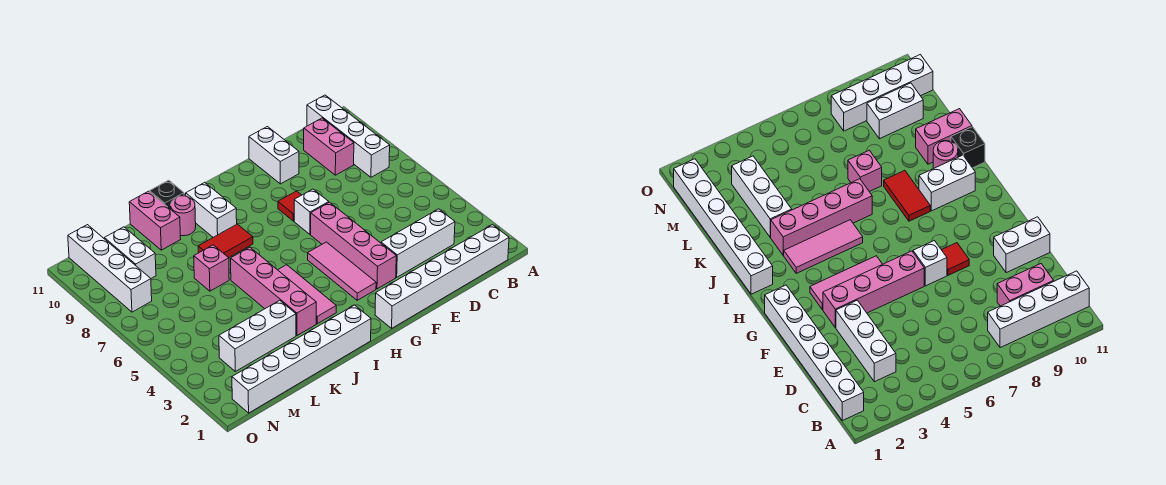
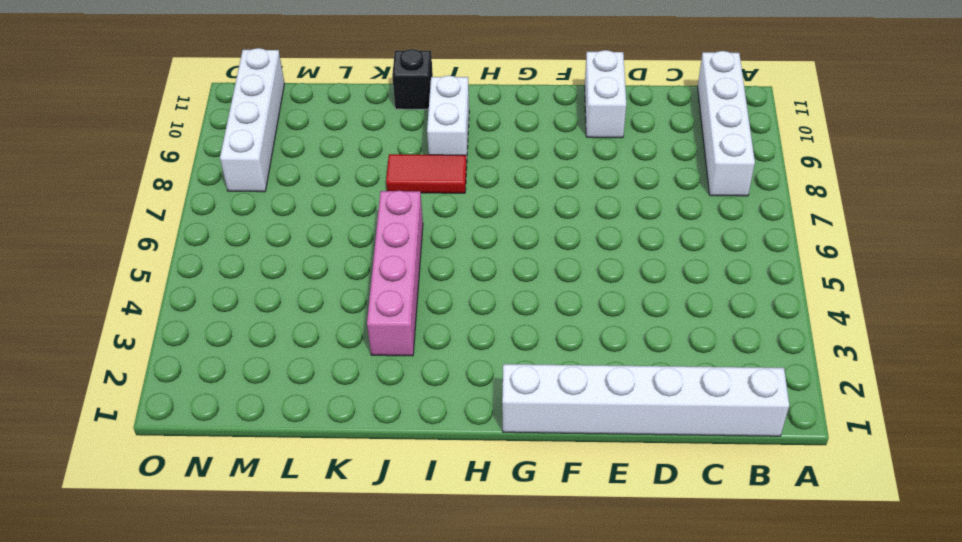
none -> white 1x3 brick [381,209,455,277]
none -> pink 1x2 brick [304,118,354,175]
none -> pink 1x4 brick [311,202,396,289]

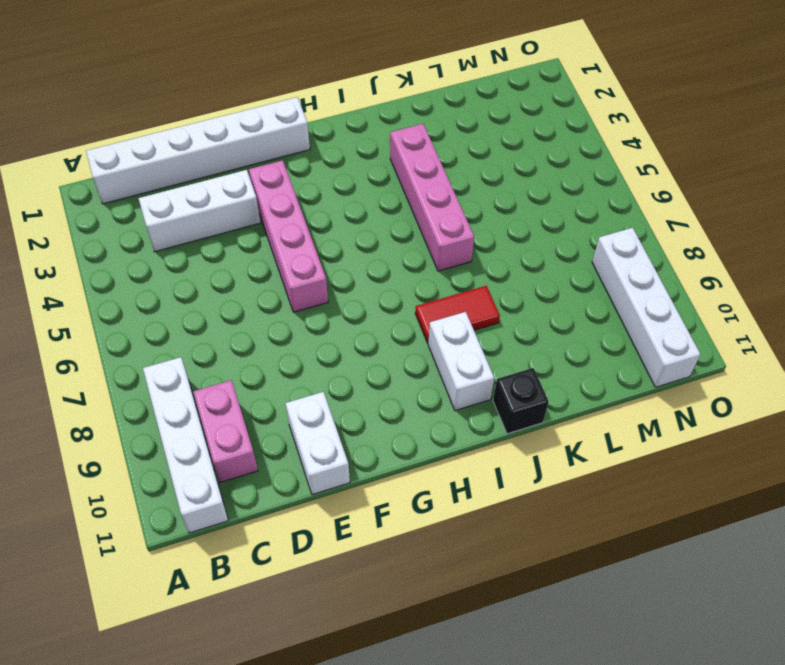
none -> white 1x1 brick [294,189,329,234]
none -> red 1x1 tile [278,191,301,221]
none -> pink 1x3 tile [308,242,376,300]

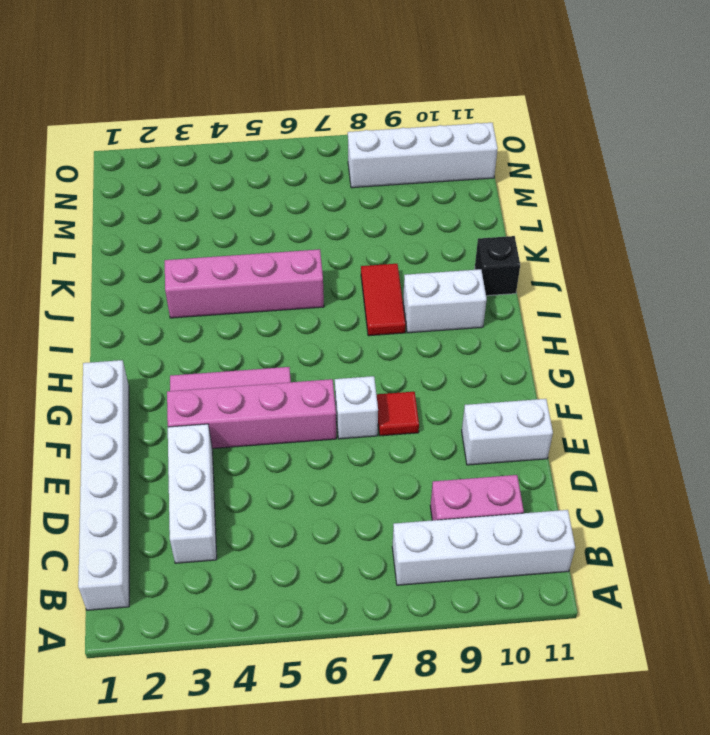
none -> white 1x6 brick [232,305,371,413]
none -> pink 1x3 tile [278,265,336,324]
none -> pink 1x1 round brick [171,196,196,236]

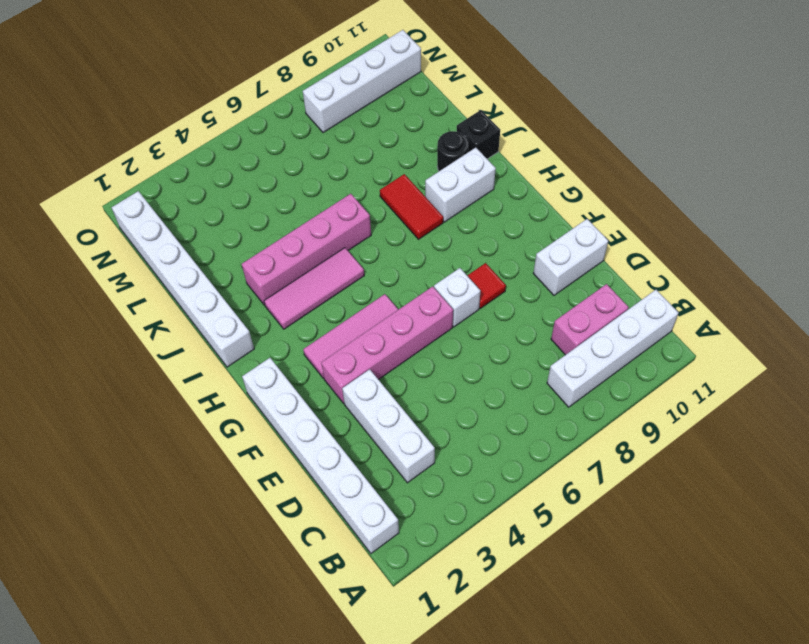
black 1x1 round brick [437,131,469,171] -> pink 1x1 round brick [171,196,196,236]
none -> white 1x3 brick [219,300,296,371]
none -> pink 1x1 brick [194,245,229,291]
none -> pink 1x2 brick [129,191,181,250]

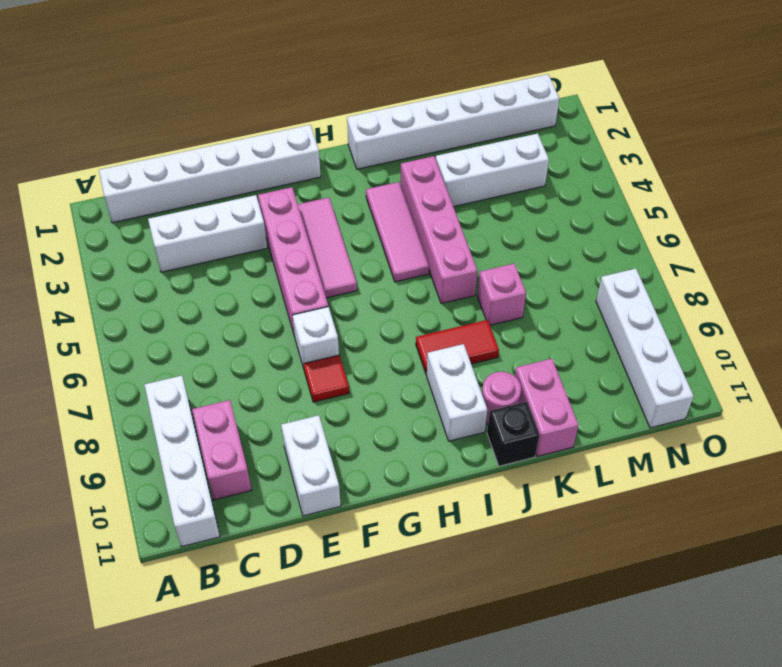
none -> white 1x2 brick [104,227,156,278]

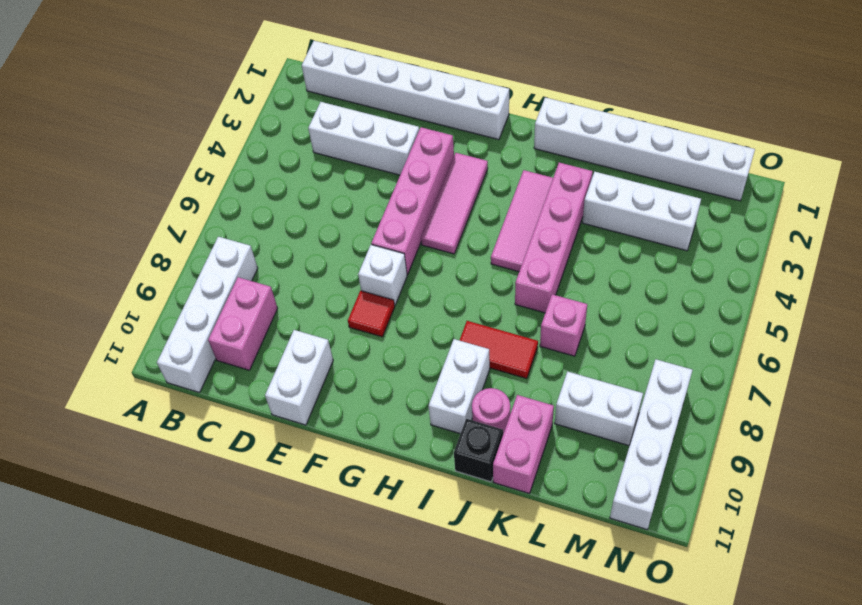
white 1x2 brick [555,372,643,446] -> white 1x2 brick turned to [104,227,156,278]

